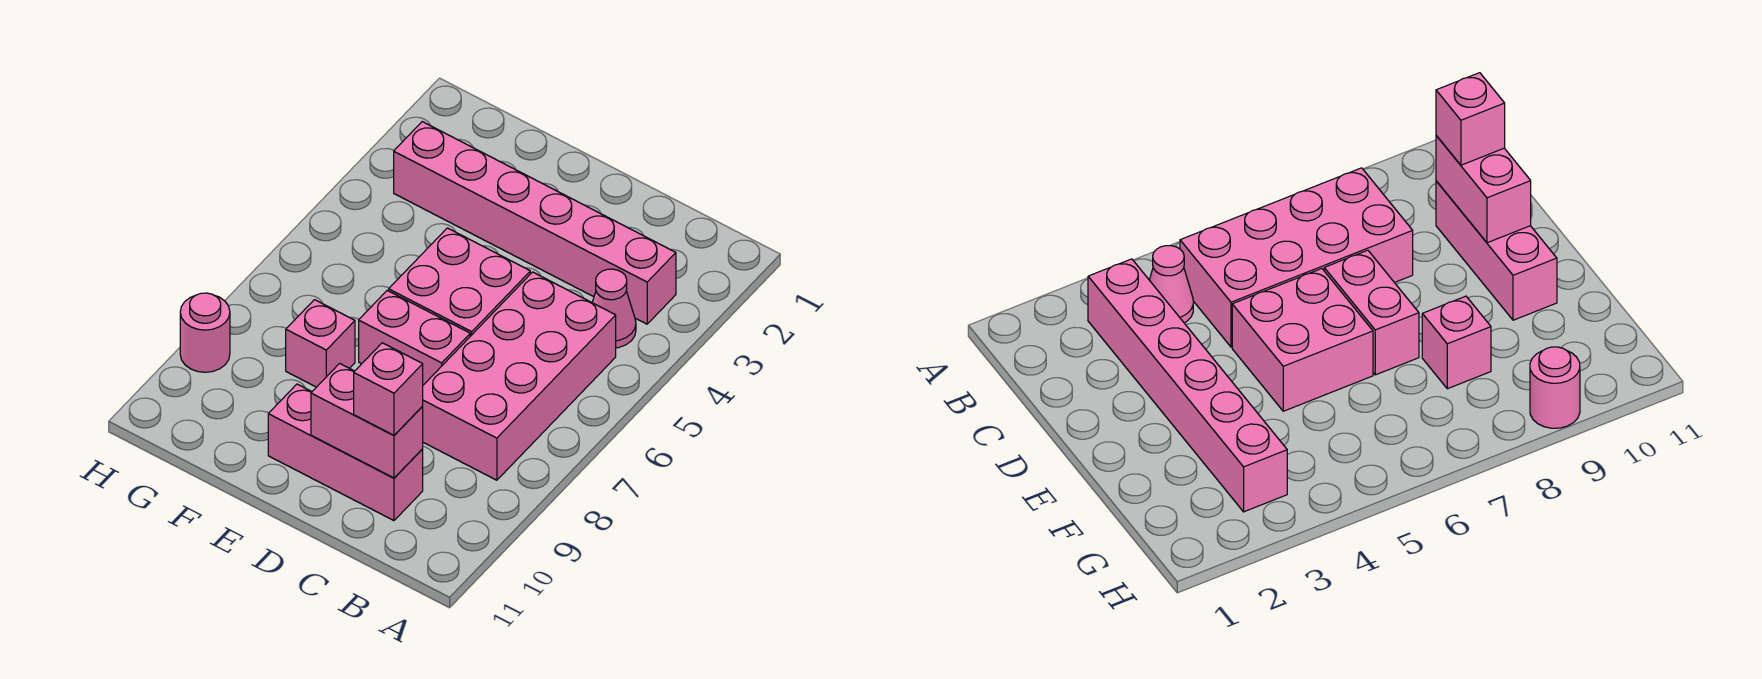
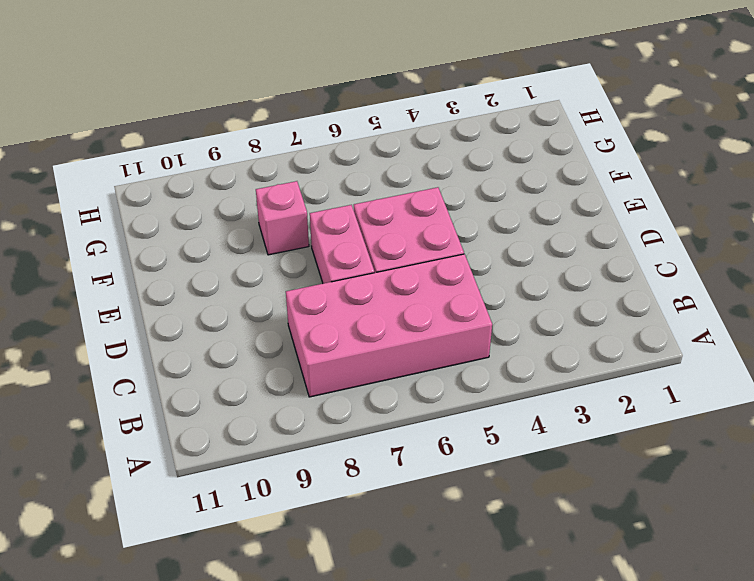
none -> pink 1x6 brick [394,122,676,324]
none -> pink 1x1 cone [592,269,636,348]

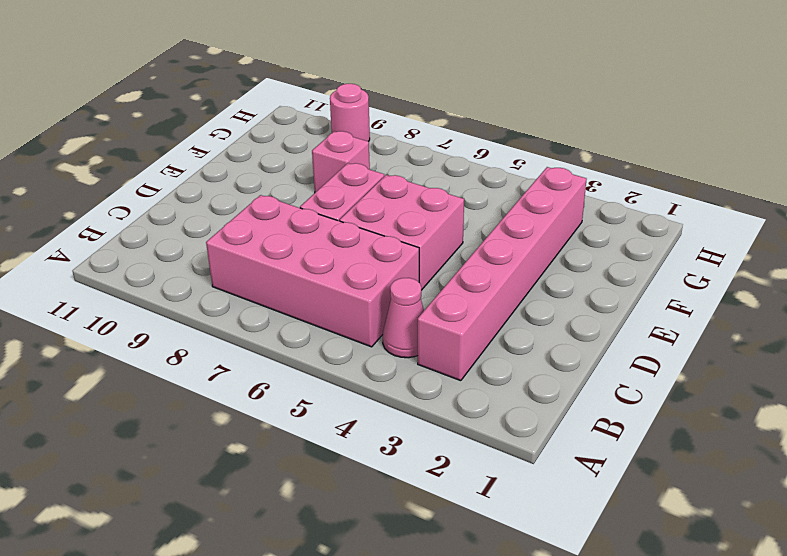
none -> pink 1x3 brick [268,384,423,521]
none -> pink 1x2 brick [311,363,423,478]

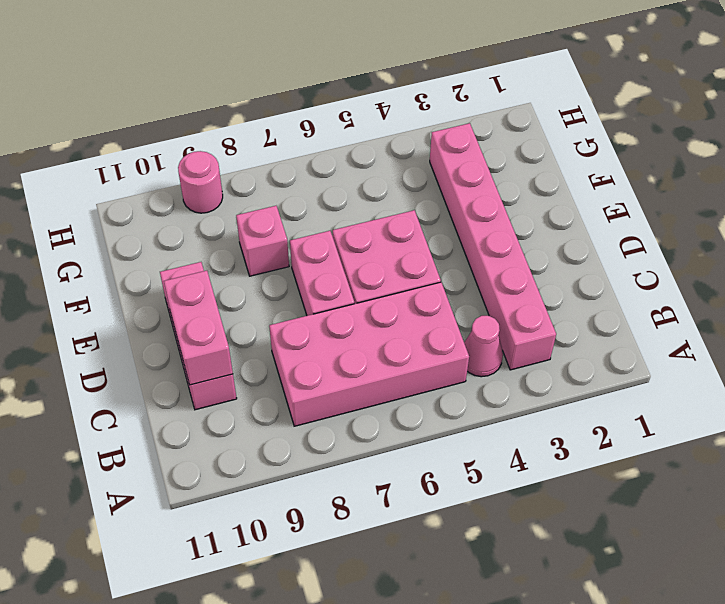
none -> pink 1x1 brick [354,343,423,435]

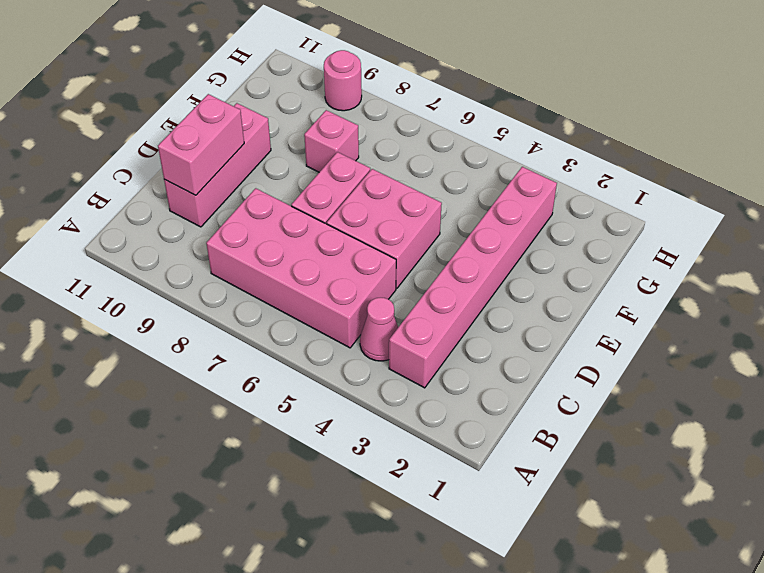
none -> pink 1x1 brick [354,343,423,435]

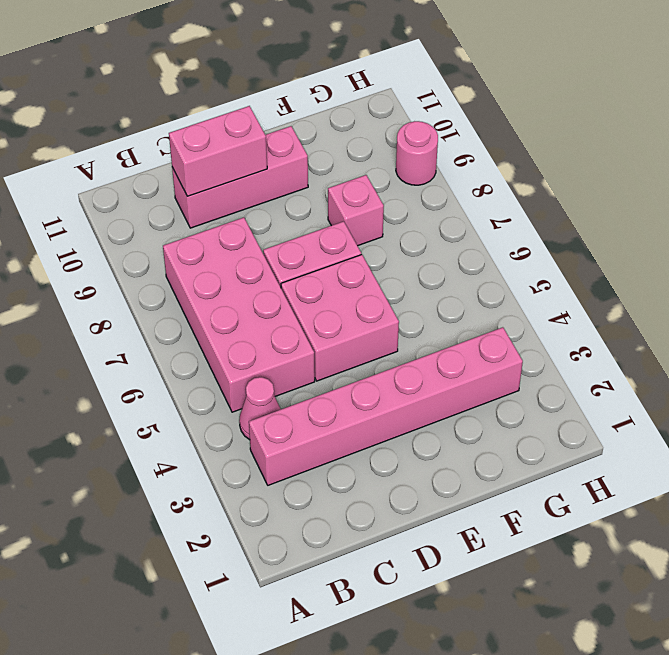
none -> pink 1x1 brick [354,343,423,435]

